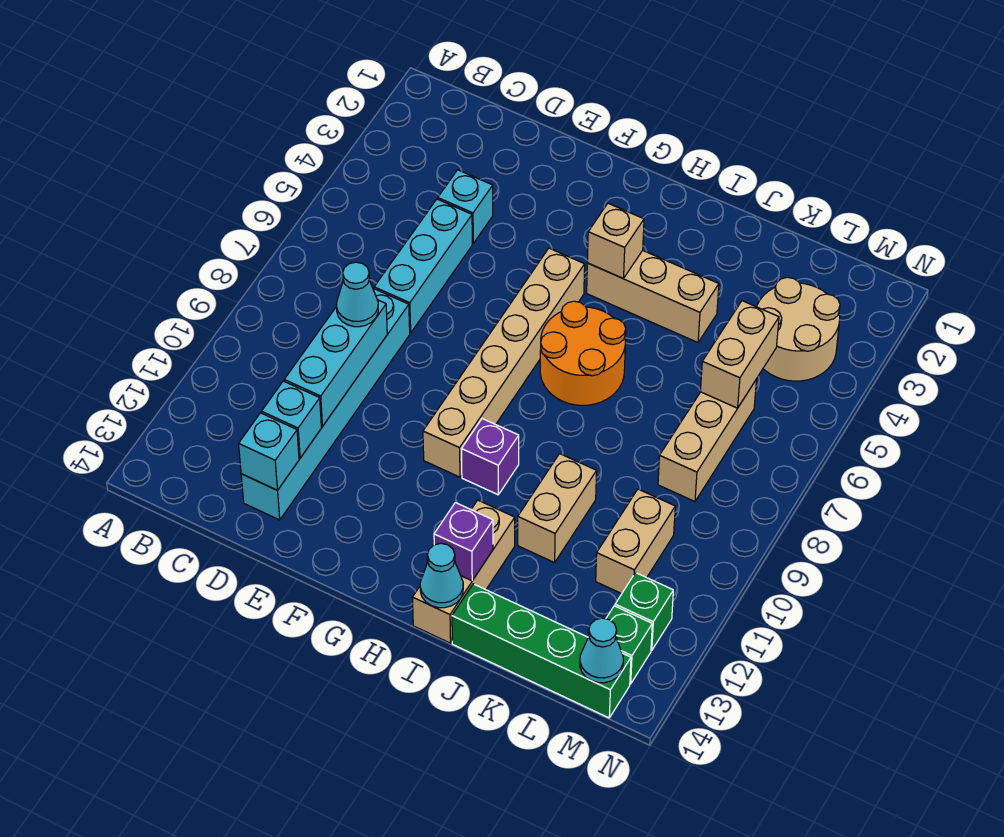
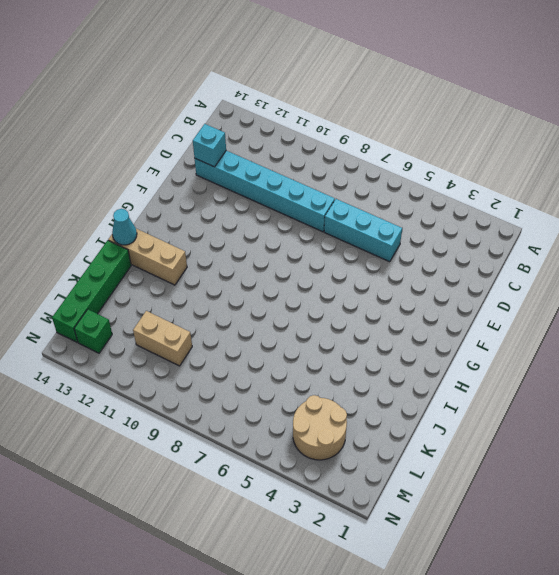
none -> cyan 1x1 brick [438,170,493,243]
none -> tan 1x6 brick [423,248,585,477]
none -> tan 1x3 brick [587,250,719,343]

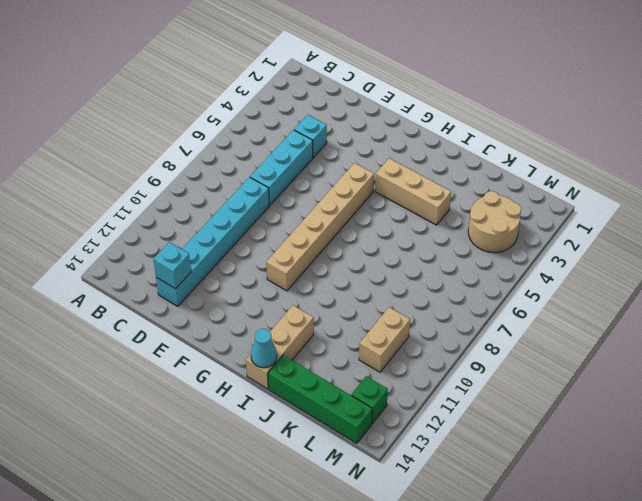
none -> orange 2x2 round brick [540,301,626,405]
none -> purple 1x1 brick [462,419,519,495]
none -> tan 1x2 brick [518,454,597,563]

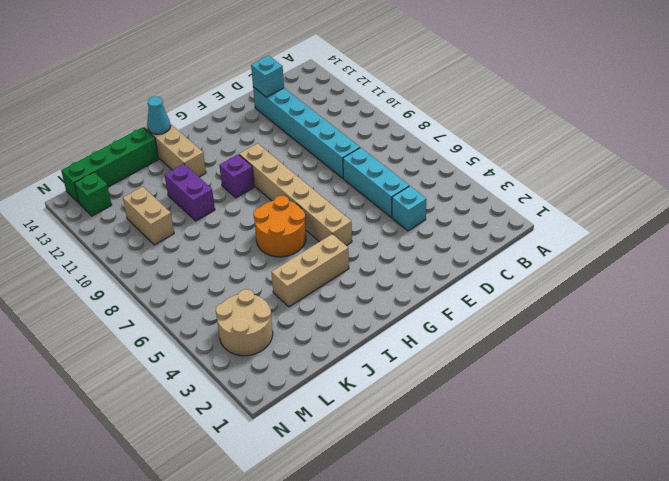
purple 1x2 brick [165,164,215,221] -> tan 1x2 brick [518,454,597,563]
none -> tan 1x3 brick [658,379,757,501]
none -> green 1x1 brick [615,573,673,650]
none -> cyan 1x3 brick [284,300,387,426]

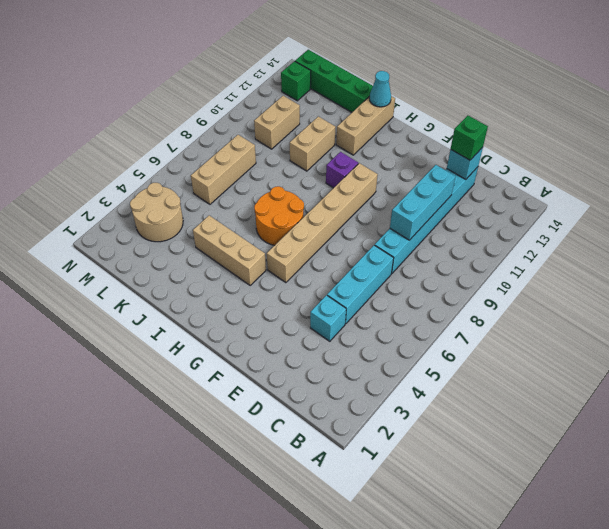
green 1x1 brick [451,116,488,160] -> green 1x1 brick moved to [615,573,673,650]
none -> cyan 1x1 brick [262,381,321,458]
none -> tan 1x1 brick [587,203,644,278]
none -> purple 1x1 brick [434,503,493,581]

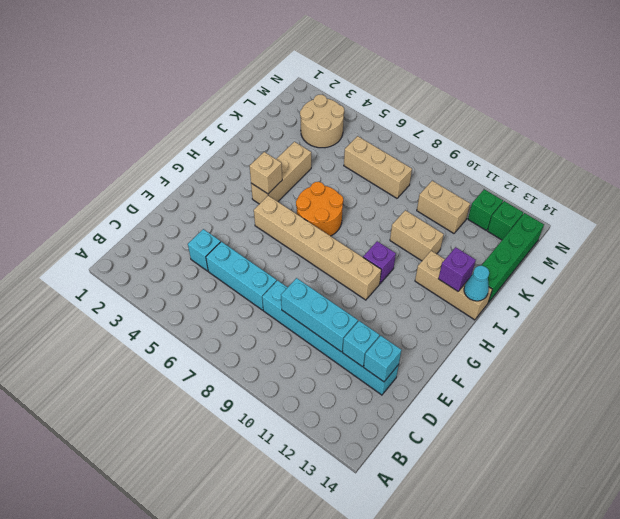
none -> tan 1x2 brick [700,301,779,408]
none -> cyan 1x1 cone [580,618,623,683]
none -> cyan 1x1 cone [337,262,378,327]

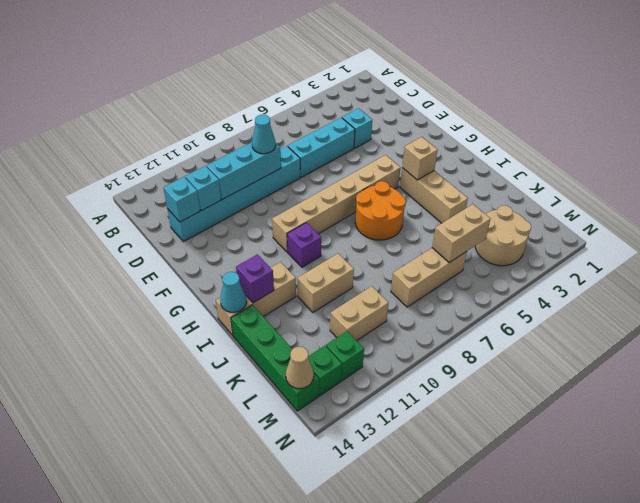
tan 1x1 cone [286,347,314,389] -> cyan 1x1 cone [580,618,623,683]

